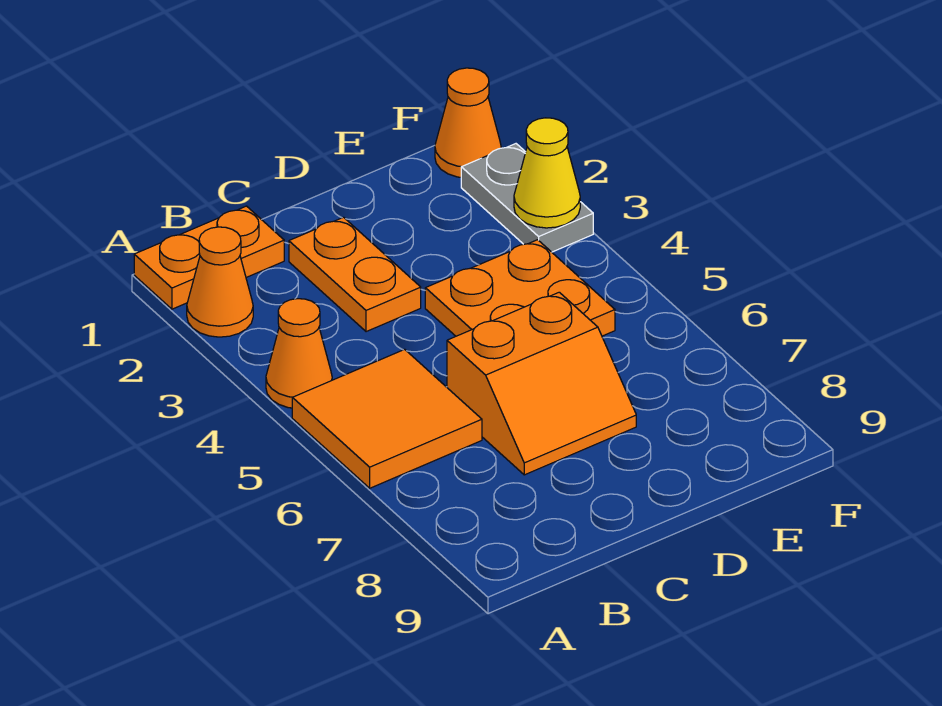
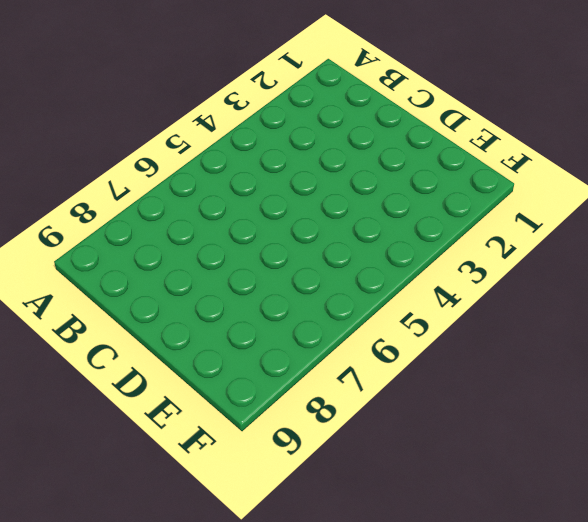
none -> orange 1x2 plate [134,206,284,309]
none -> orange 1x1 cone [187,227,253,337]

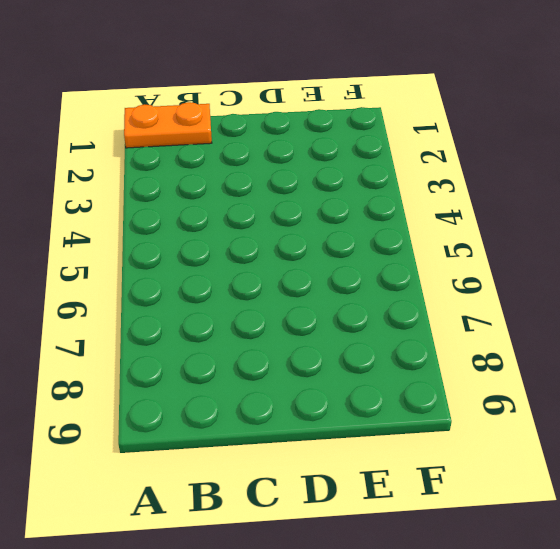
none -> orange 1x1 cone [187,227,253,337]
none -> orange 1x1 cone [266,299,332,408]

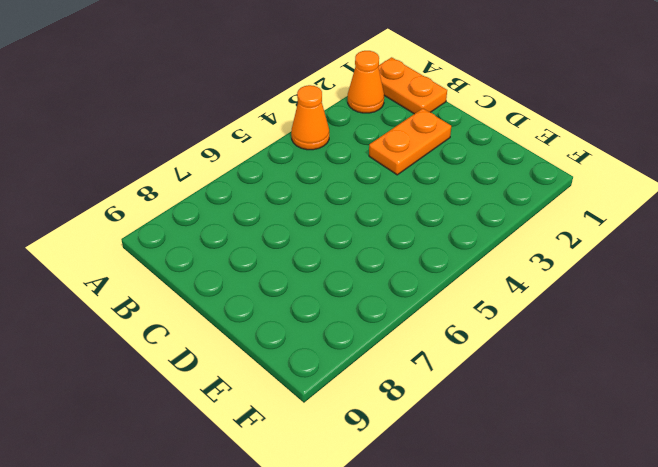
none -> orange 2x2 tile [292,349,482,488]
none -> orange 2x2 slope [447,292,636,475]

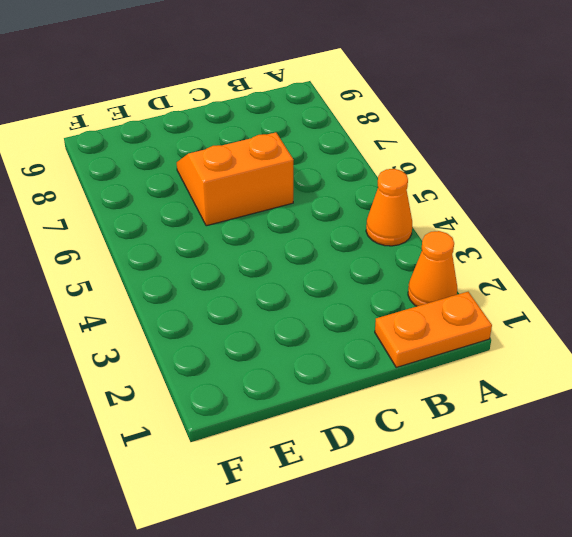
none -> orange 2x2 tile [292,349,482,488]
none -> orange 1x2 plate [289,217,421,332]

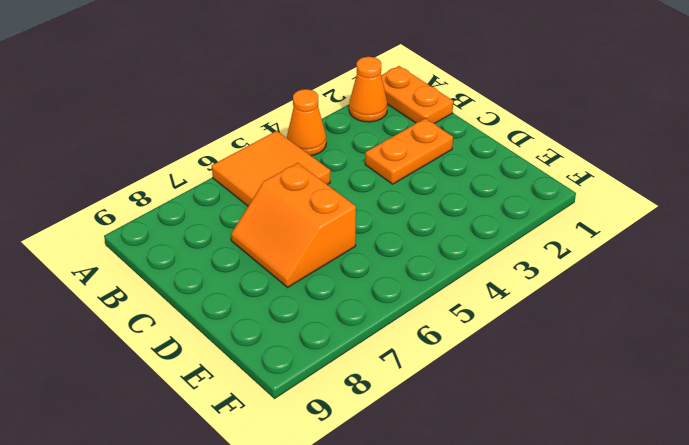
none -> orange 2x2 plate [425,240,615,336]
none -> orange 1x1 cone [435,68,501,177]

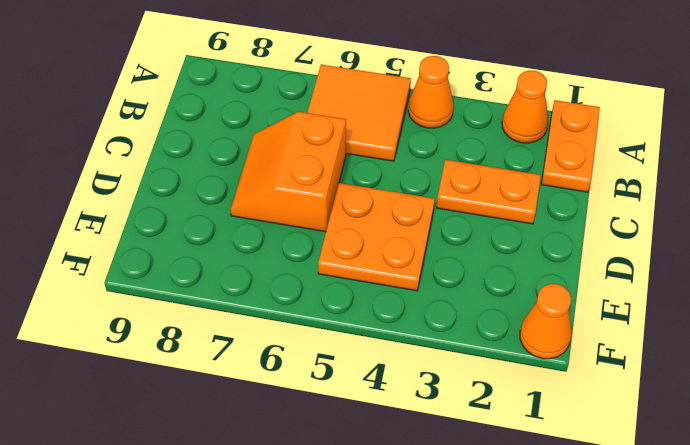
none -> grey 1x2 plate [461,144,593,252]
none -> yellow 1x1 cone [514,118,580,228]

